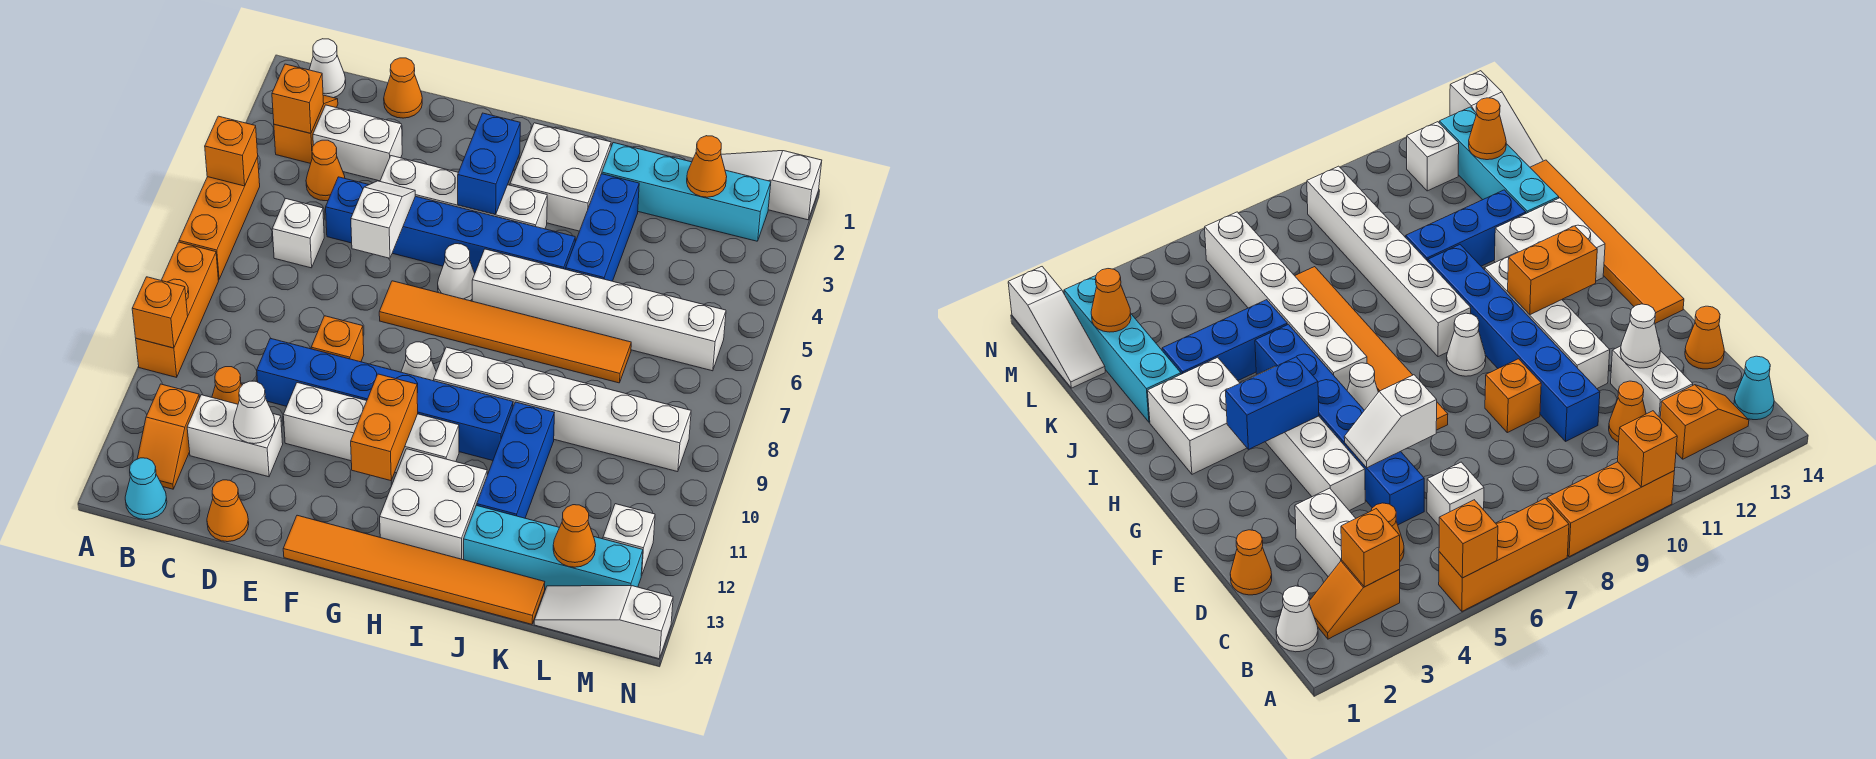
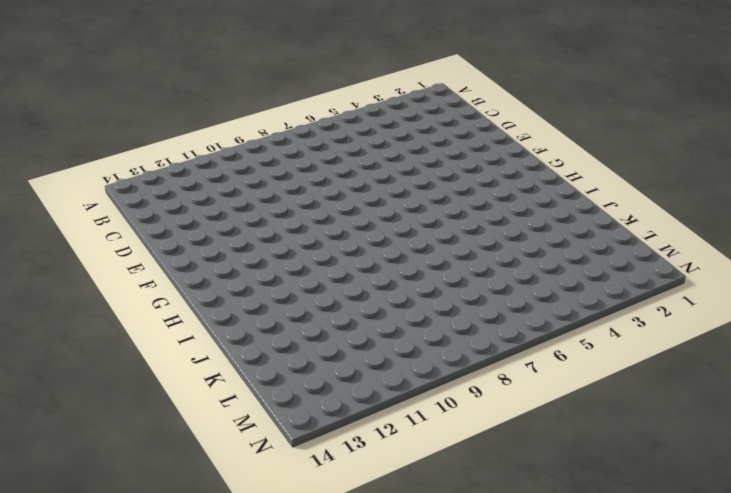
none -> orange 1x3 brick [179,157,260,280]
none -> orange 1x3 brick [136,242,218,377]
none -> white 1x1 cone [309,39,346,98]
none -> orange 1x2 slope [274,95,338,163]

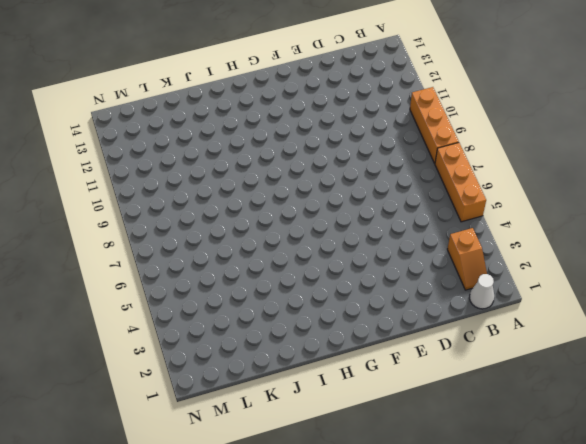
none -> orange 1x2 slope [137,384,199,489]
none -> cyan 1x1 cone [125,458,167,520]
none -> white 1x2 brick [313,105,402,181]
none -> orange 1x1 cone [306,140,345,201]

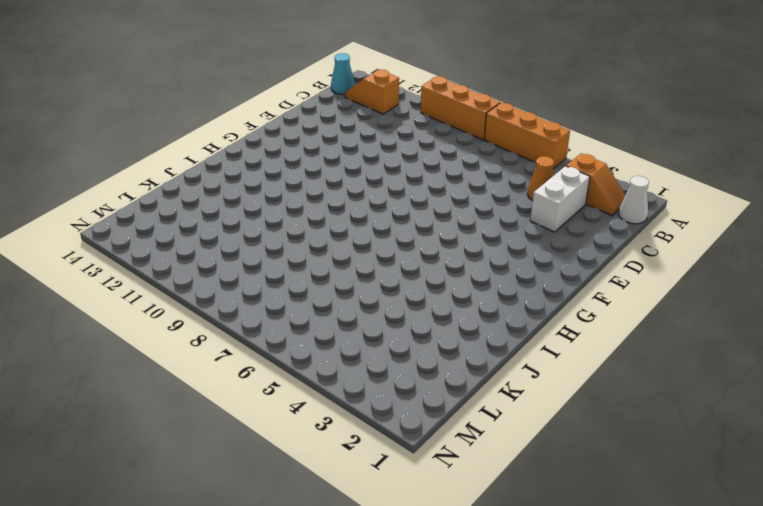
none -> white 1x1 brick [272,199,324,268]
none -> orange 1x1 cone [212,367,242,404]
none -> white 1x2 brick [187,395,283,477]
none -> orange 1x1 cone [384,58,422,118]

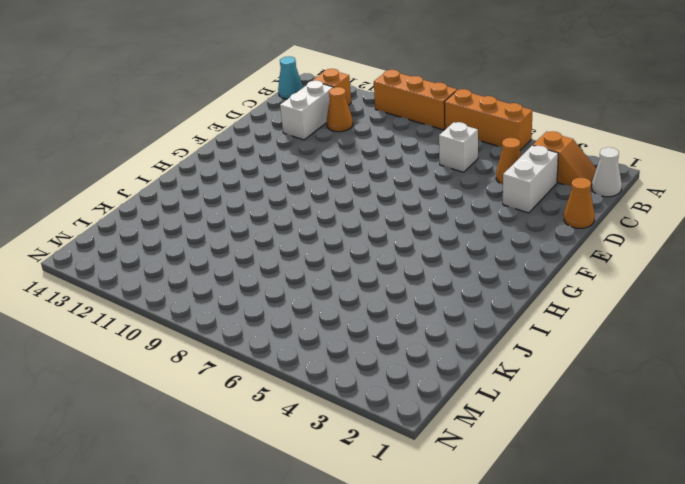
none -> blue 1x6 brick [326,177,575,273]
none -> blue 1x6 brick [257,338,513,461]
none -> orange 1x1 cone [207,480,249,542]
none -> white 1x4 brick [380,156,547,229]

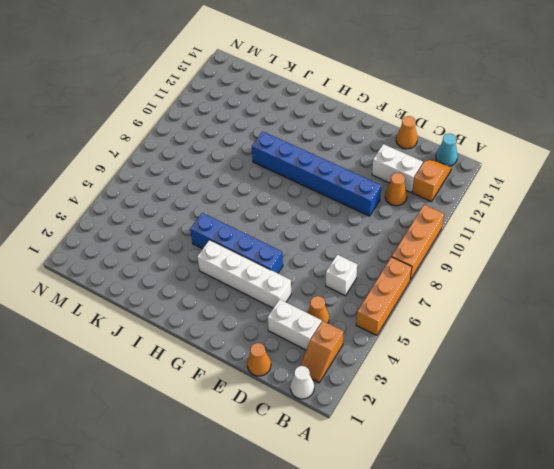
blue 1x4 brick [190,213,283,273] -> blue 1x6 brick [326,177,575,273]
none -> orange 1x1 brick [311,316,364,362]
none -> white 1x4 brick [283,383,459,473]
none -> orange 1x6 tile [379,281,631,383]
none -> orange 1x6 tile [283,515,545,624]

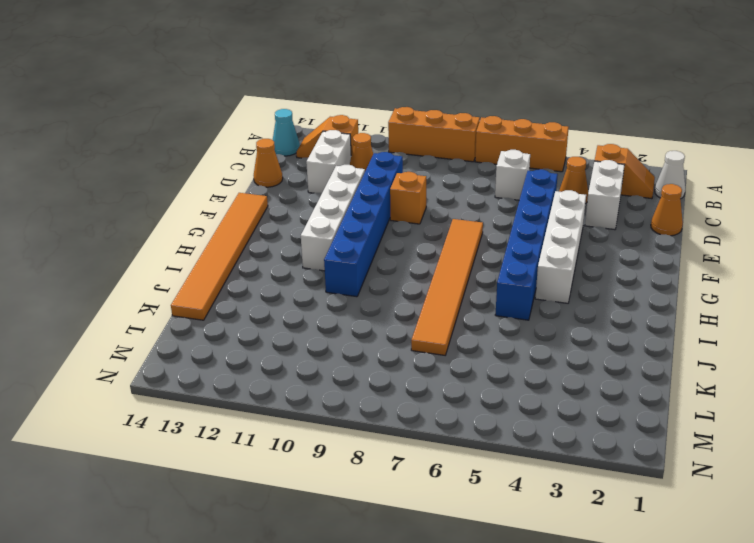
none -> white 1x1 cone [438,244,475,301]
none -> white 1x1 cone [401,342,436,381]
none -> white 2x2 brick [510,123,611,231]
none -> white 1x6 brick [472,249,726,371]

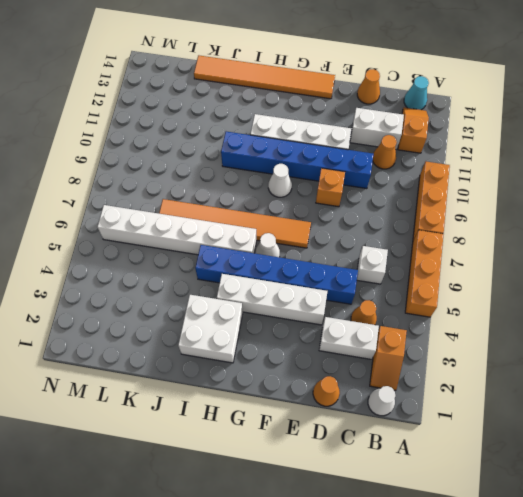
none -> white 1x6 brick [434,347,691,472]
none -> white 2x2 brick [380,449,487,560]
none -> cyan 1x4 brick [602,143,771,241]
none -> blue 1x3 brick [566,174,639,281]

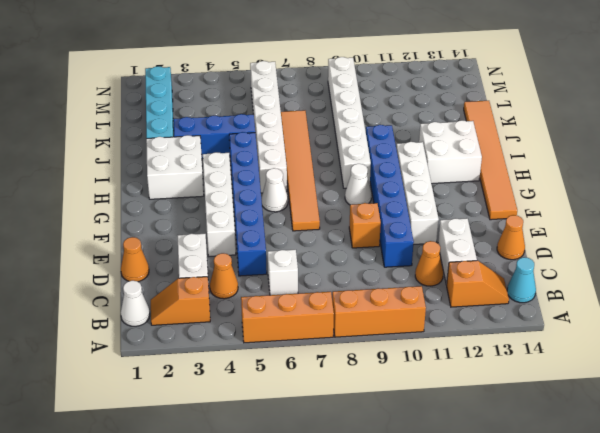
none -> blue 1x3 brick [477,402,554,518]
none -> cyan 1x4 brick [464,505,643,589]
none -> white 1x3 slope [721,151,822,220]
none -> white 1x3 slope [534,586,673,659]

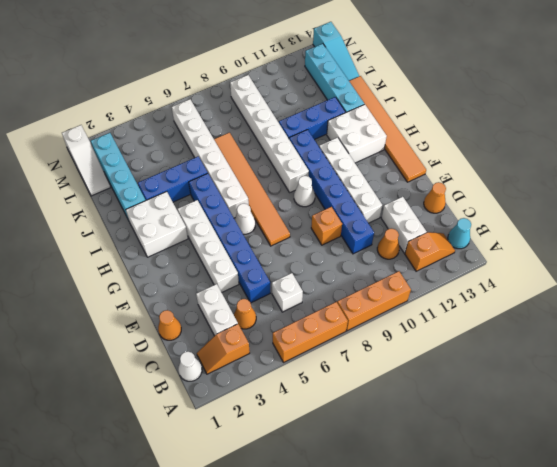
cyan 1x3 slope [313,22,359,81] -> white 1x3 slope [534,586,673,659]
none -> white 1x1 brick [603,504,655,576]
none -> orange 1x1 brick [205,116,258,186]
none -> orange 1x1 brick [132,277,188,348]
none -> orange 1x1 brick [272,64,324,133]

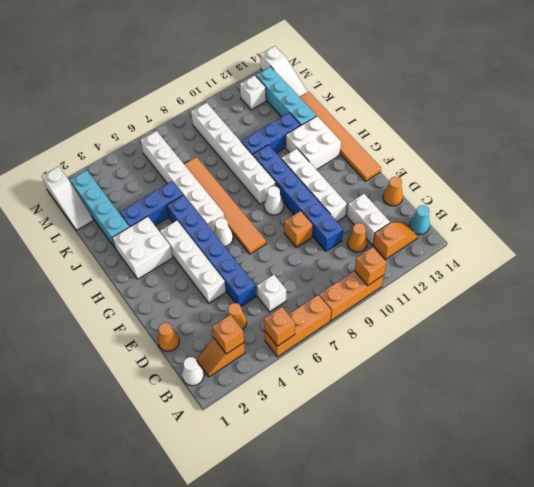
none -> white 1x2 brick [313,105,402,181]
none -> white 1x1 cone [233,381,275,444]
none -> white 1x2 slope [351,181,415,258]
none -> blue 1x2 brick [458,113,520,215]

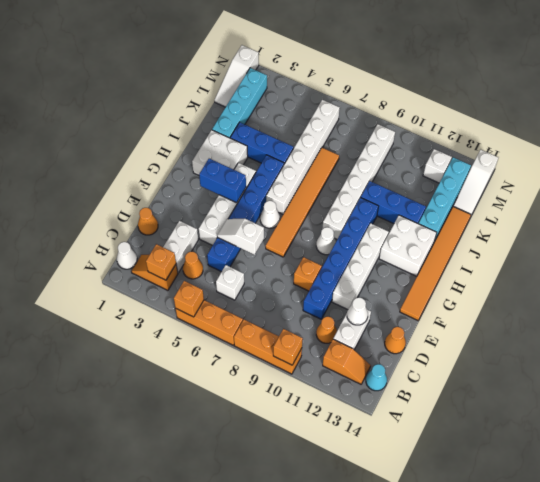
none -> orange 1x2 brick [351,374,418,481]
none -> orange 1x1 cone [687,136,727,197]
none -> orange 1x1 cone [553,505,596,567]

